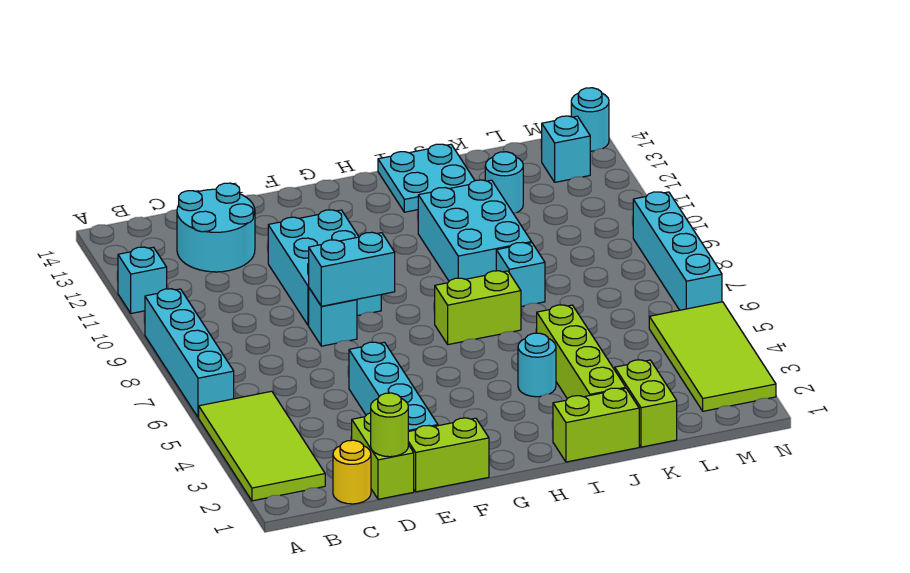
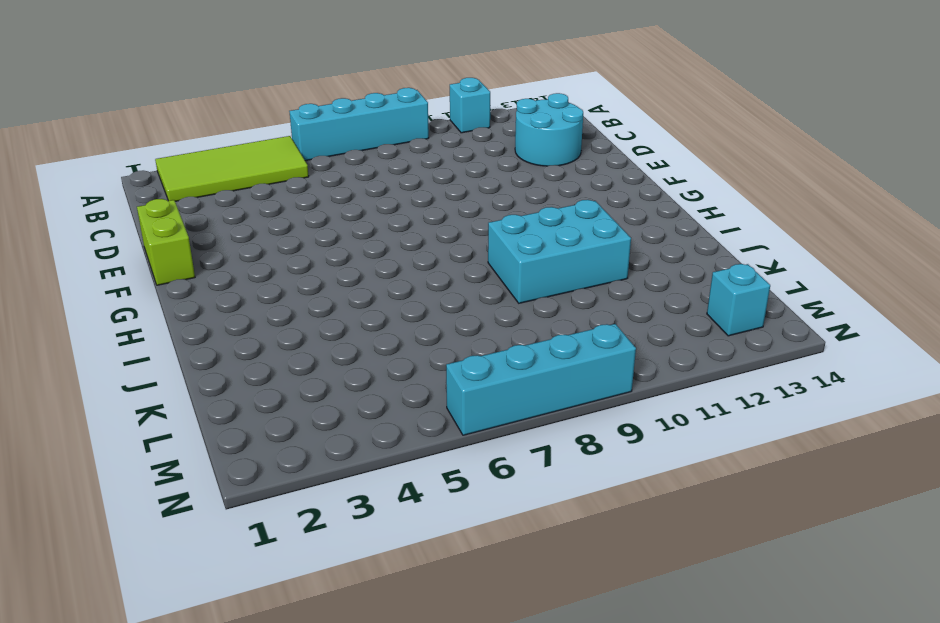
none -> yellow 1x1 round brick [333,440,371,504]
none -> lime 1x2 brick [352,413,414,499]
none -> cyan 1x4 brick [349,342,438,432]

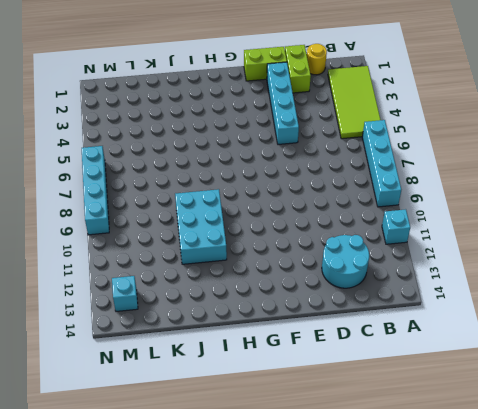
none -> cyan 1x1 brick [309,288,357,346]
none -> cyan 2x3 brick [268,210,381,325]
none -> lime 1x2 brick [435,271,521,345]

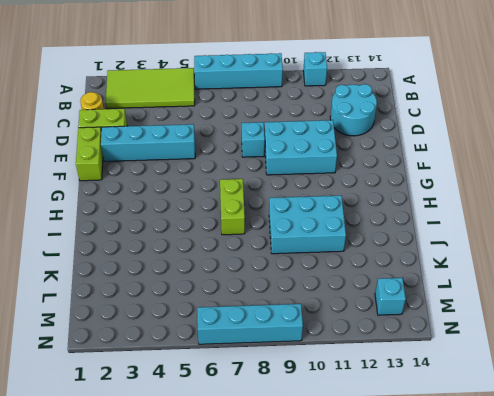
none -> lime 1x2 brick [553,388,639,462]
none -> cyan 1x1 round brick [518,333,556,397]
none -> cyan 2x2 plate [378,144,475,212]

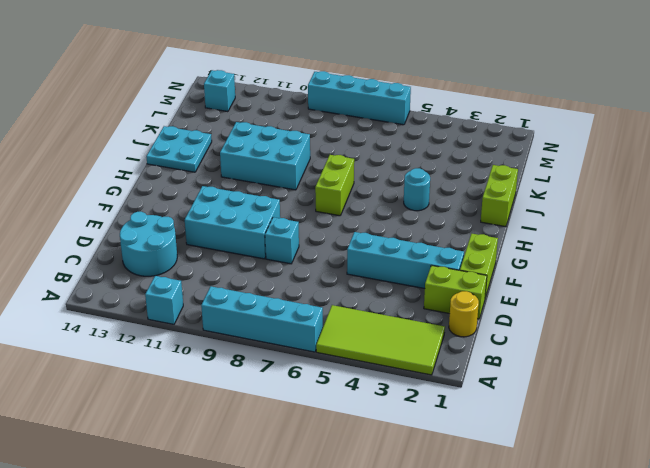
none -> lime 1x4 brick [537,305,626,399]
none -> cyan 1x1 brick [496,242,545,307]
none -> lime 1x2 brick [615,360,677,447]

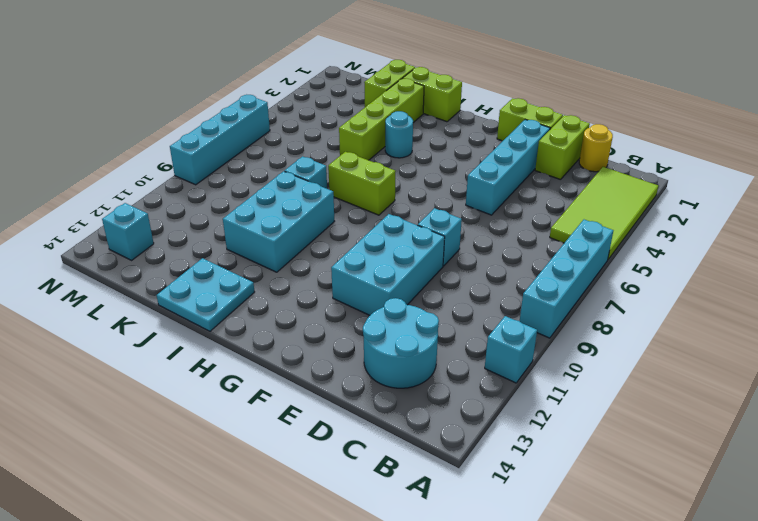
none -> cyan 1x1 round brick [485,152,523,213]
none -> lime 2x4 tile [649,302,776,411]
none -> cyan 1x1 round brick [571,88,609,151]

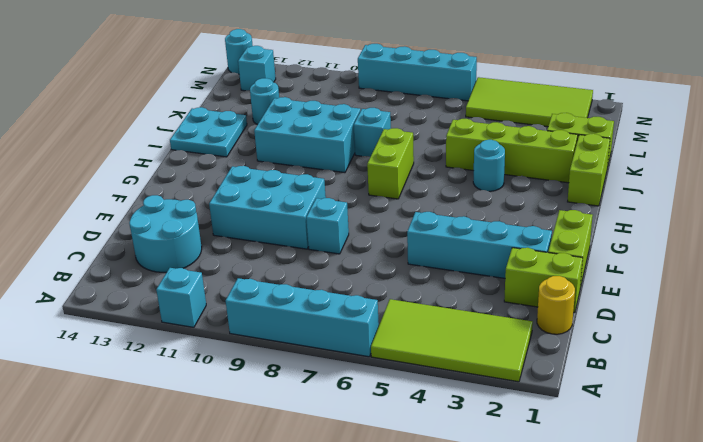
none -> lime 1x1 round brick [371,393,408,457]
none -> cyan 1x2 brick [309,232,395,306]

